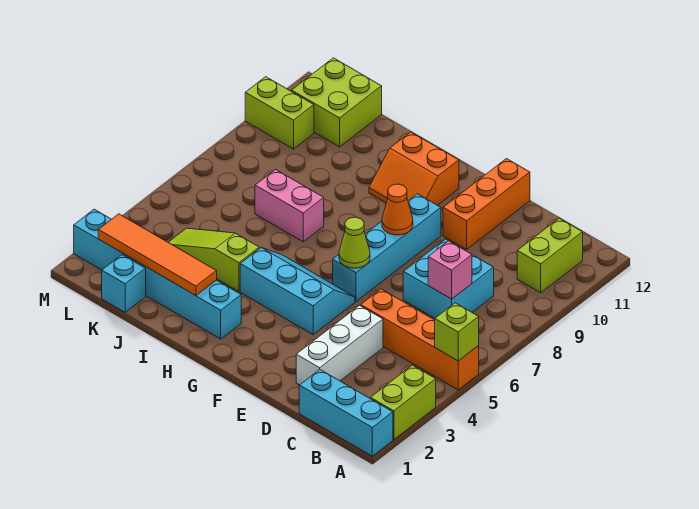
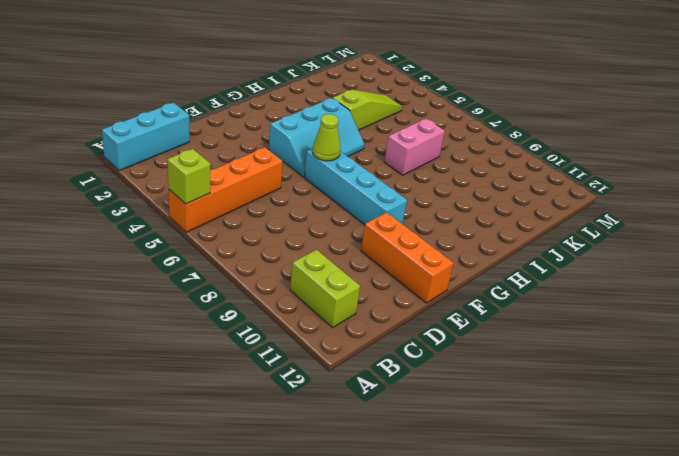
none -> lime 1x2 brick [370,365,436,440]
none -> cyan 2x2 brick [403,239,494,318]
none -> white 1x3 brick [296,306,383,385]

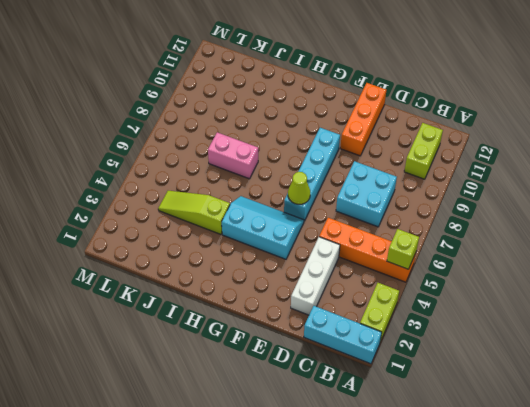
none -> orange 2x2 slope [369,132,459,205]
none -> cyan 1x6 brick [74,209,241,339]
none -> cyan 1x1 brick [102,255,146,312]

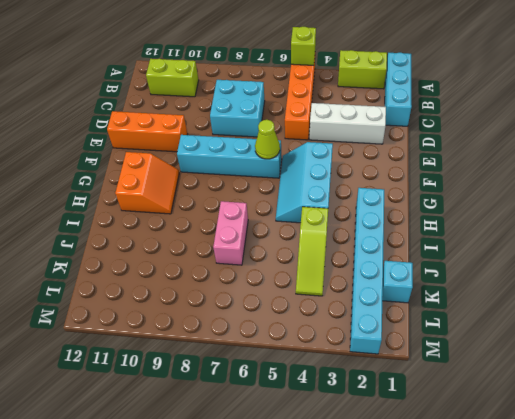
none -> lime 2x2 brick [291,58,382,147]
none -> lime 1x2 brick [245,77,314,149]
none -> pink 1x1 brick [428,241,472,299]

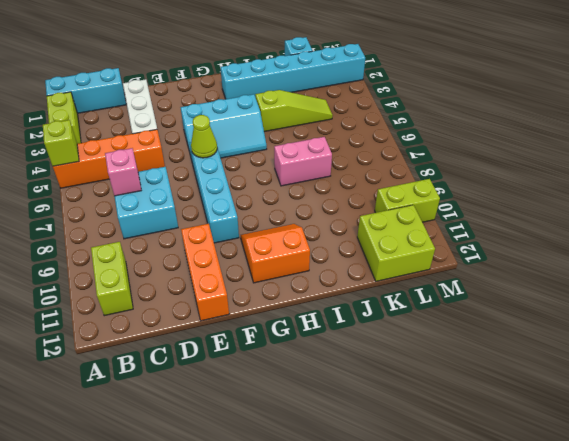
none -> orange 1x1 cone [382,184,413,235]
none -> orange 1x4 tile [98,214,217,296]

